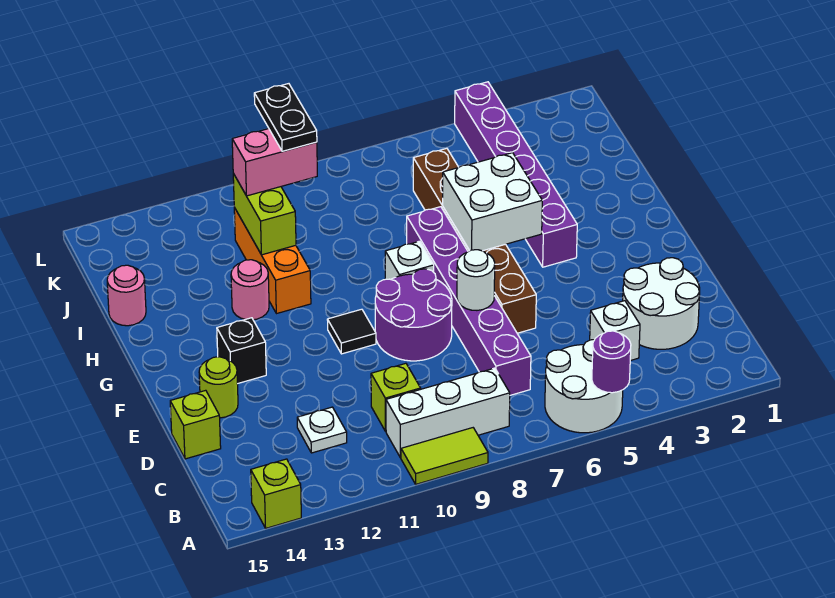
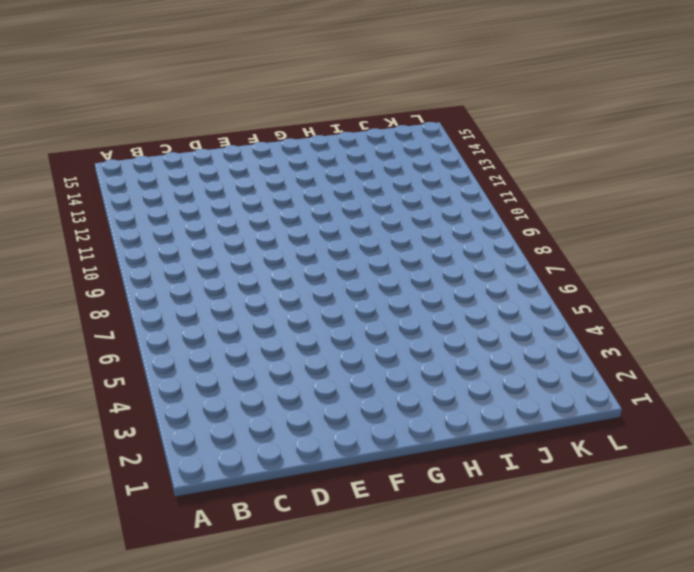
none -> white 2x2 round brick [545,340,623,433]
none -> lime 1x2 tile [401,428,488,484]
none -> lime 1x1 brick [251,459,301,528]

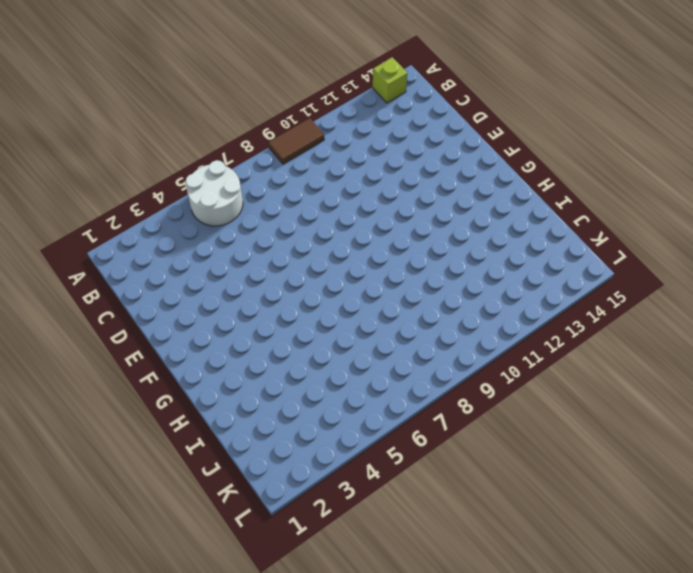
brown 1x2 tile [269,118,324,164] -> lime 1x2 tile [401,428,488,484]
none -> white 1x3 brick [386,368,510,458]
none -> white 2x2 round brick [623,258,700,349]
none -> white 1x1 brick [590,301,640,361]

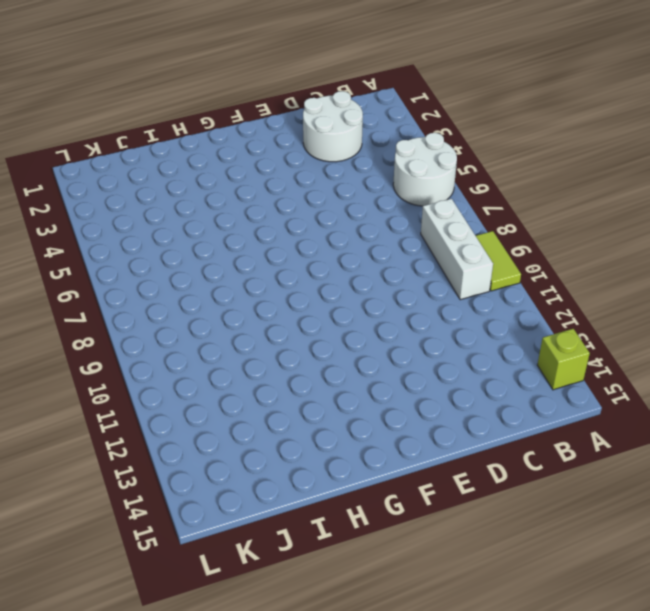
none -> white 1x1 brick [590,301,640,361]
none -> purple 1x6 brick [407,207,531,395]
none -> lime 1x1 brick [371,363,421,431]

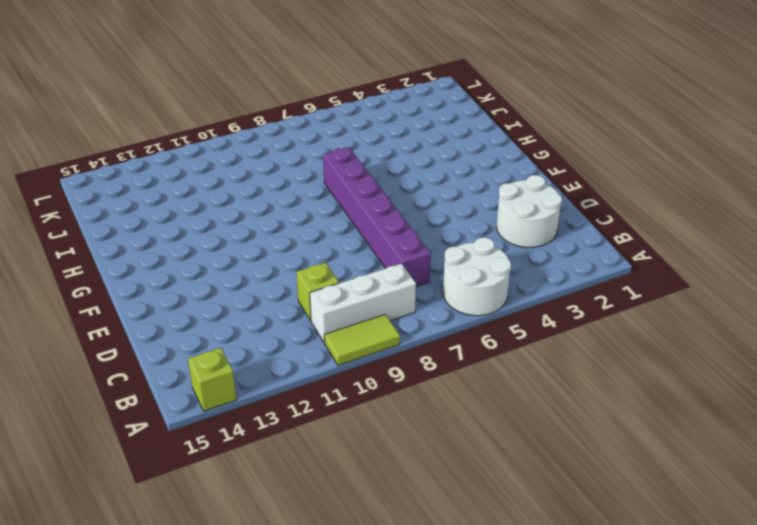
none -> white 1x1 brick [590,301,640,361]
none -> white 1x1 plate [297,407,347,453]
none -> lime 1x1 brick [170,390,221,459]

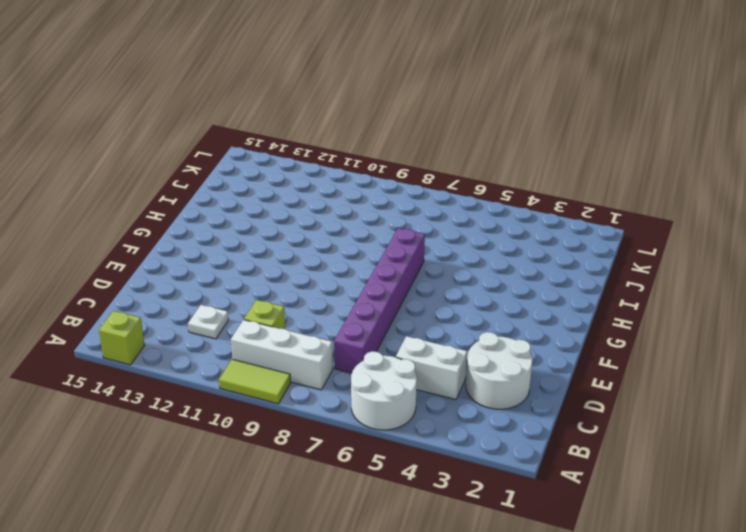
white 1x2 brick [396,336,467,400] -> white 1x1 brick [590,301,640,361]
none -> lime 1x1 brick [170,390,221,459]
none -> brown 1x6 brick [413,148,536,333]
none -> purple 2x2 round brick [375,269,452,361]

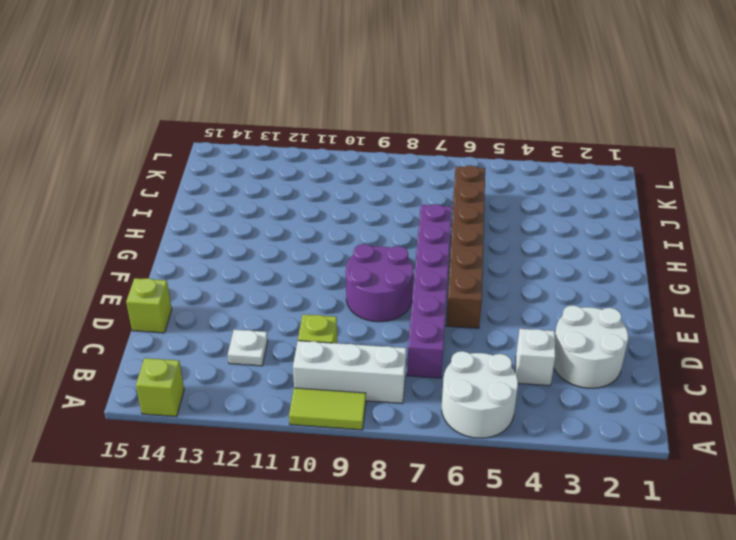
none -> lime 1x1 round brick [199,357,238,418]
none -> black 1x1 tile [327,309,376,354]
none -> black 1x1 brick [217,318,266,384]

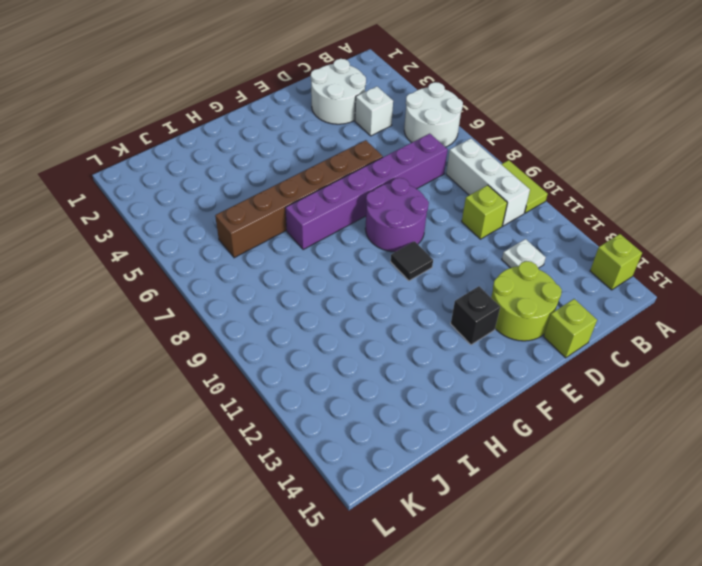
lime 2x2 round brick [491,261,562,341] -> lime 1x1 round brick [199,357,238,418]
none -> purple 1x6 brick [455,82,577,267]
none -> white 1x1 brick [385,241,434,279]
none -> orange 1x3 brick [234,208,311,314]

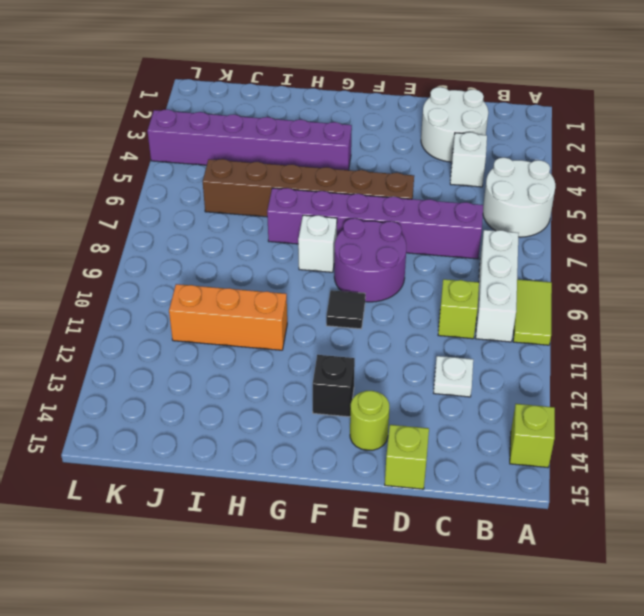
none -> pink 1x1 round brick [231,260,269,320]
none -> pink 1x1 round brick [107,265,146,326]
none -> purple 1x1 round brick [592,331,631,393]

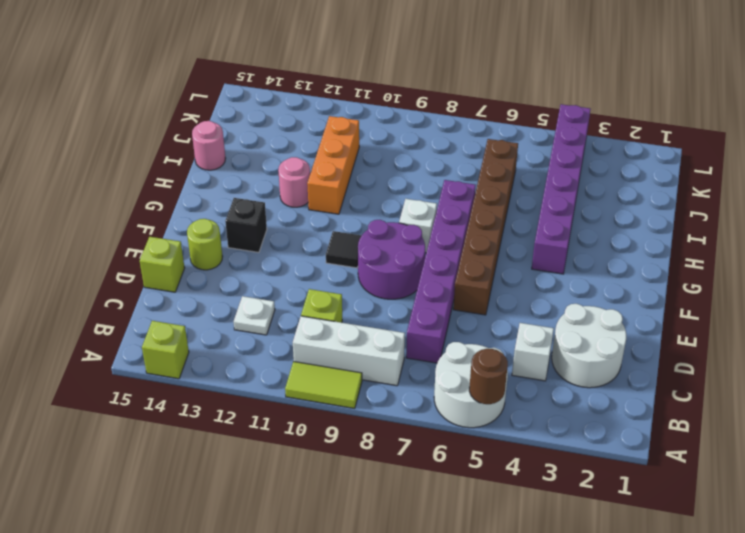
brown 1x1 round brick [469,349,508,404] -> purple 1x1 round brick [592,331,631,393]
none -> white 1x1 round brick [457,250,495,310]
none -> white 2x2 brick [443,153,542,251]
none -> lime 1x2 brick [233,174,296,255]

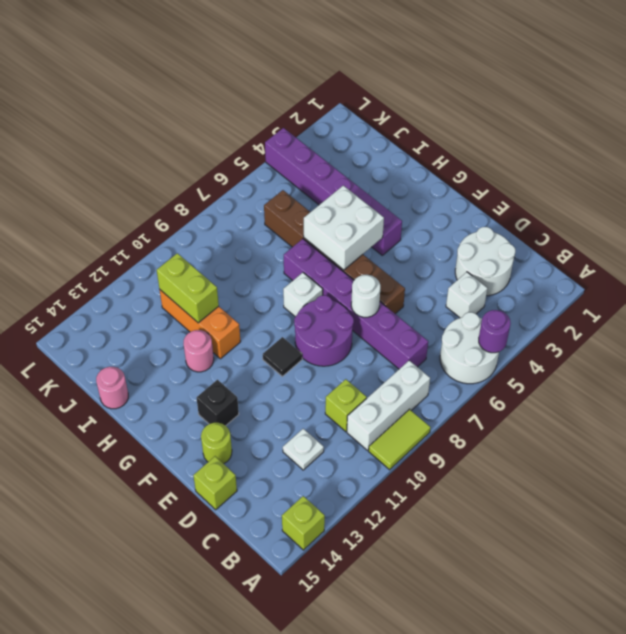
none -> pink 1x2 brick [232,129,317,196]
none -> black 1x2 plate [254,84,317,151]

